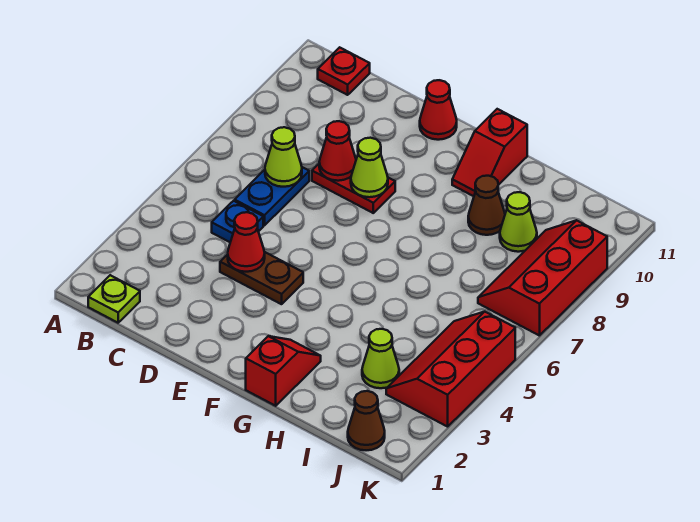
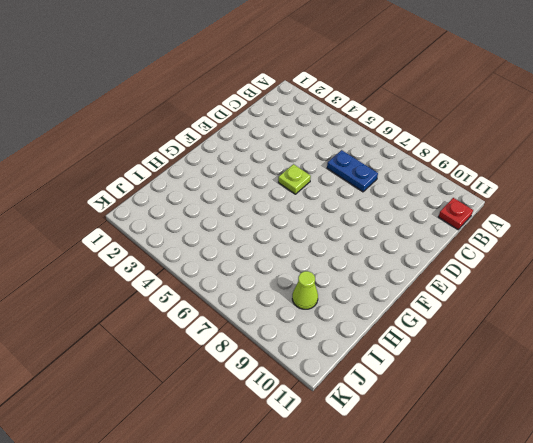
lime 1x1 plate [278,164,311,194] -> lime 1x1 plate moved to [88,275,140,323]
none -> blue 1x1 plate [212,201,263,242]
none -> brown 1x2 plate [220,252,303,304]
none -> red 1x2 plate [312,164,395,213]

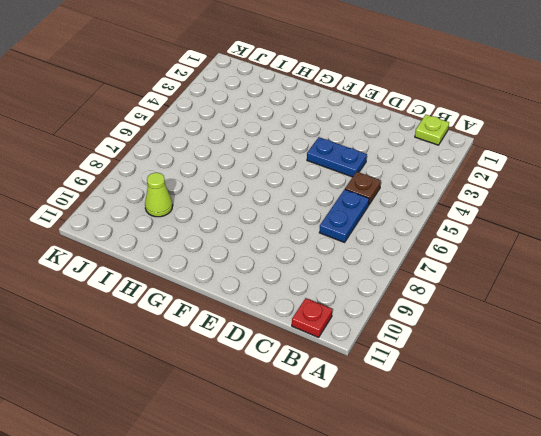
brown 1x1 plate [345,172,381,204] -> blue 1x1 plate [212,201,263,242]
blue 1x2 plate [307,137,367,177] -> brown 1x2 plate [220,252,303,304]
none -> red 1x2 plate [312,164,395,213]
none -> red 1x1 cone [420,80,457,140]
none -> red 1x2 slope [246,336,321,406]

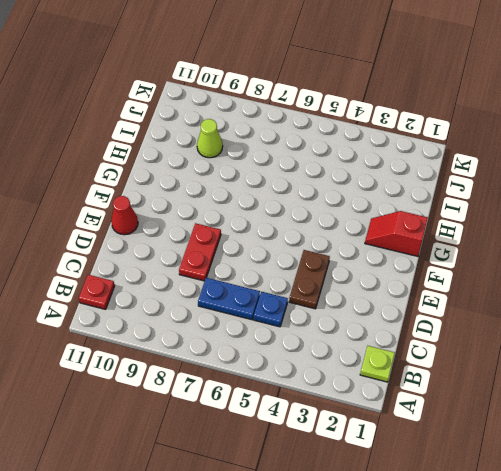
none -> red 1x2 slope [452,109,527,196]
none -> brown 1x1 cone [468,176,505,235]
none -> lime 1x1 cone [362,329,399,388]

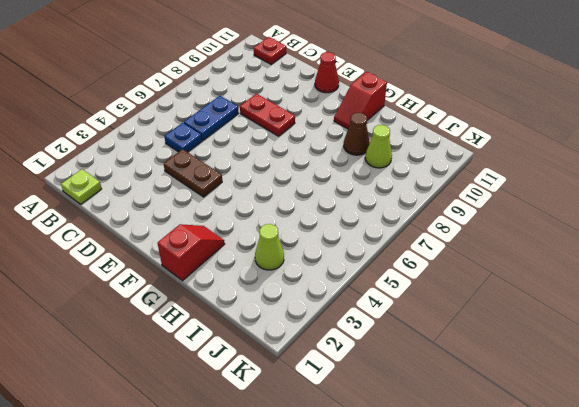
none -> brown 1x1 cone [348,391,385,450]
none -> red 2x3 slope [386,312,515,427]
none -> red 2x3 slope [478,220,607,336]

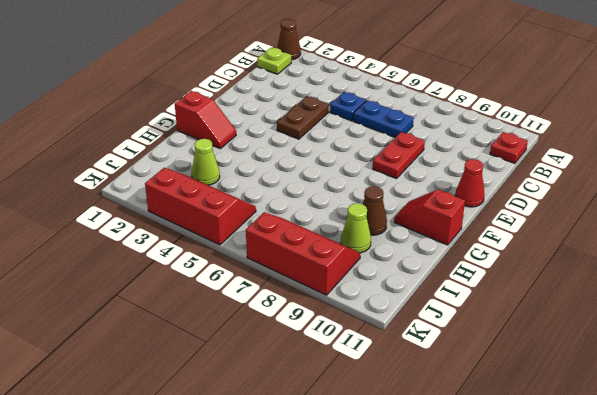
brown 1x1 cone [277,19,301,60] -> brown 1x1 cone moved to [348,391,385,450]
none -> lime 1x1 cone [265,127,302,187]
none -> red 1x1 cone [228,212,265,272]
none -> red 1x1 cone [319,121,356,181]

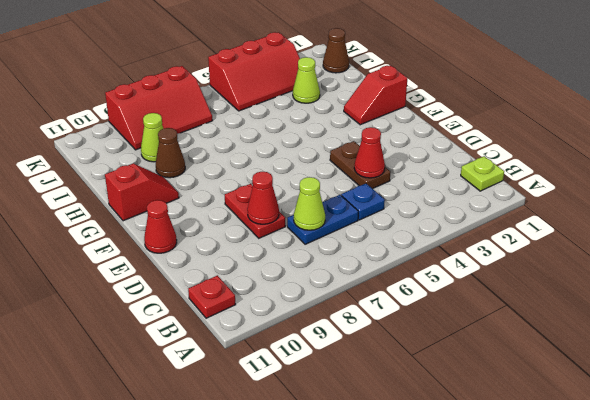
none -> lime 1x1 cone [351,138,388,197]

